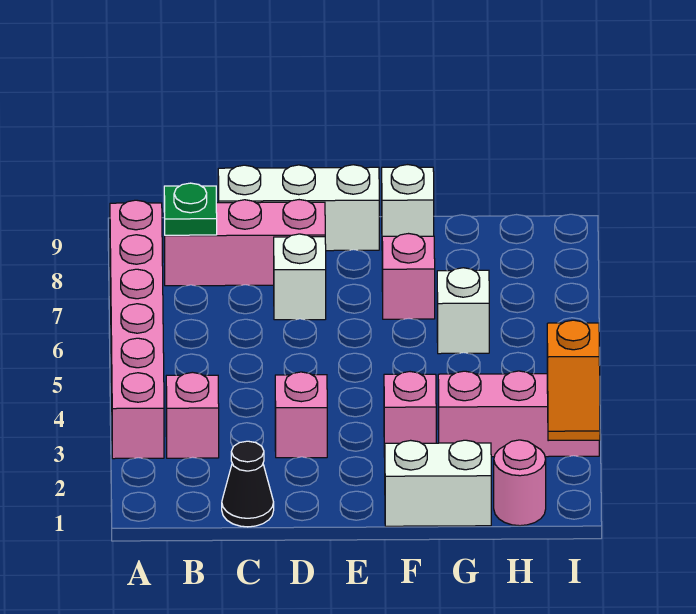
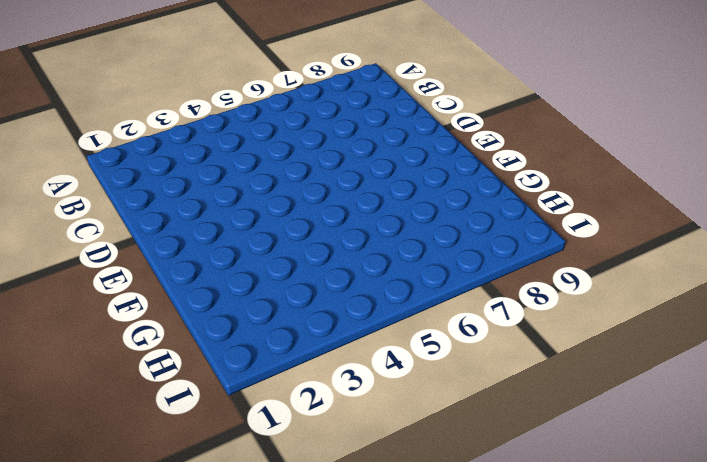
none -> pink 1x6 brick [110,200,164,459]
none -> pink 1x1 brick [166,372,219,458]
none -> pink 1x3 brick [164,200,325,286]

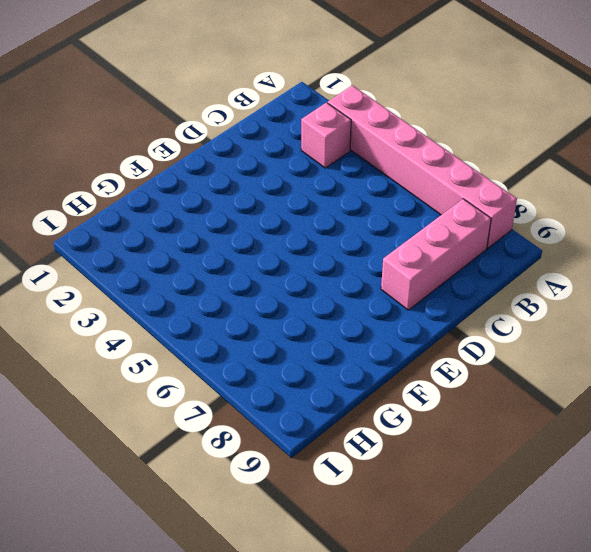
none -> black 1x1 cone [222,441,274,527]
none -> white 1x3 brick [218,165,379,251]
none -> pink 1x1 brick [275,372,327,458]

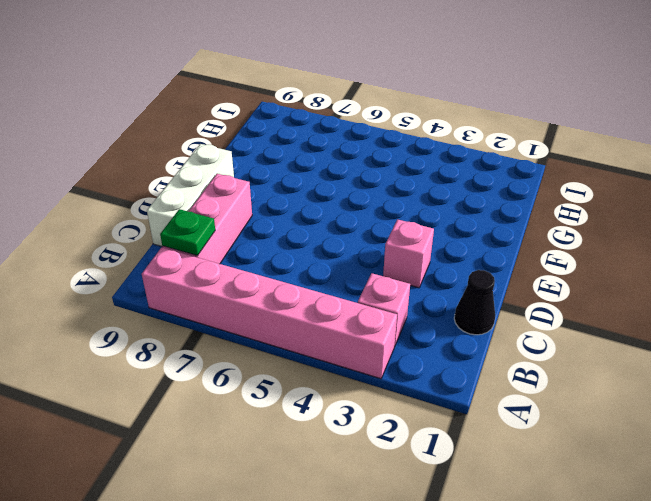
none -> white 1x1 brick [274,234,326,320]
none -> white 1x2 brick [385,440,491,526]
none -> pink 1x1 brick [384,372,436,457]

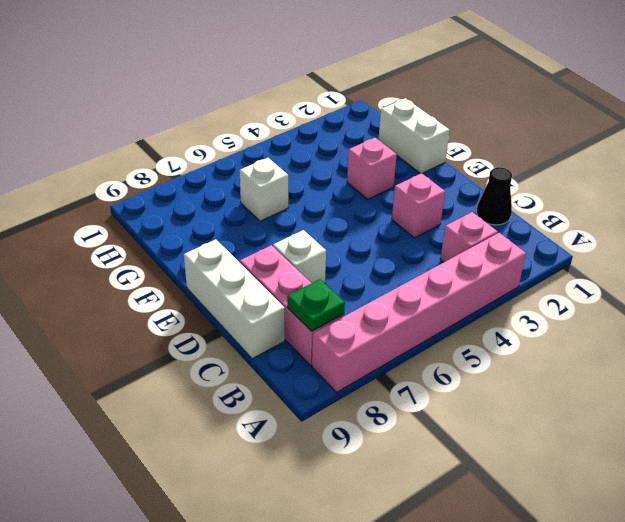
none -> pink 1x1 brick [382,234,435,319]
none -> white 1x1 brick [382,165,434,237]
none -> pink 1x3 brick [438,371,599,457]

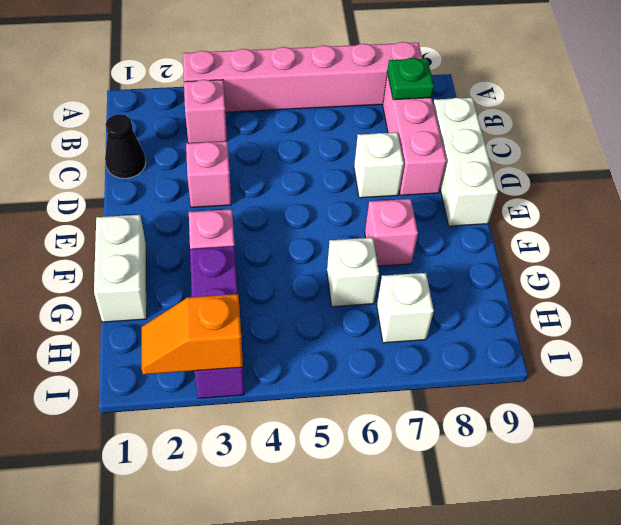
purple 1x3 brick [190,246,244,398] -> pink 1x3 brick [438,371,599,457]
white 1x1 brick [377,273,434,343] -> white 1x1 brick moved to [382,165,434,237]
none -> pink 1x1 round brick [494,440,546,526]

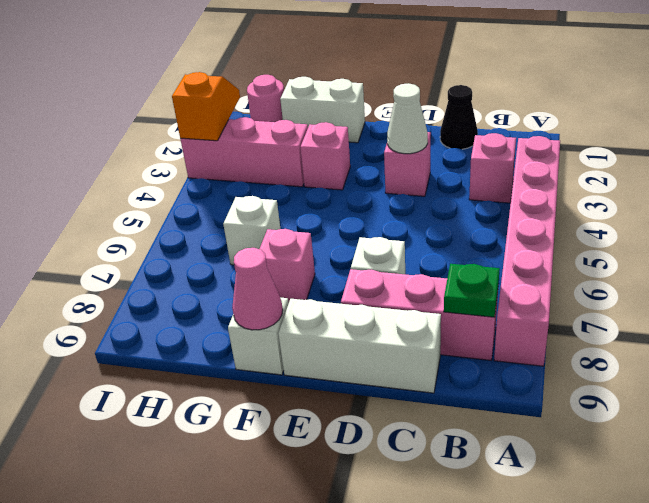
white 1x1 cone [387,83,428,154] -> none
pink 1x1 cone [232,248,283,330] -> none

